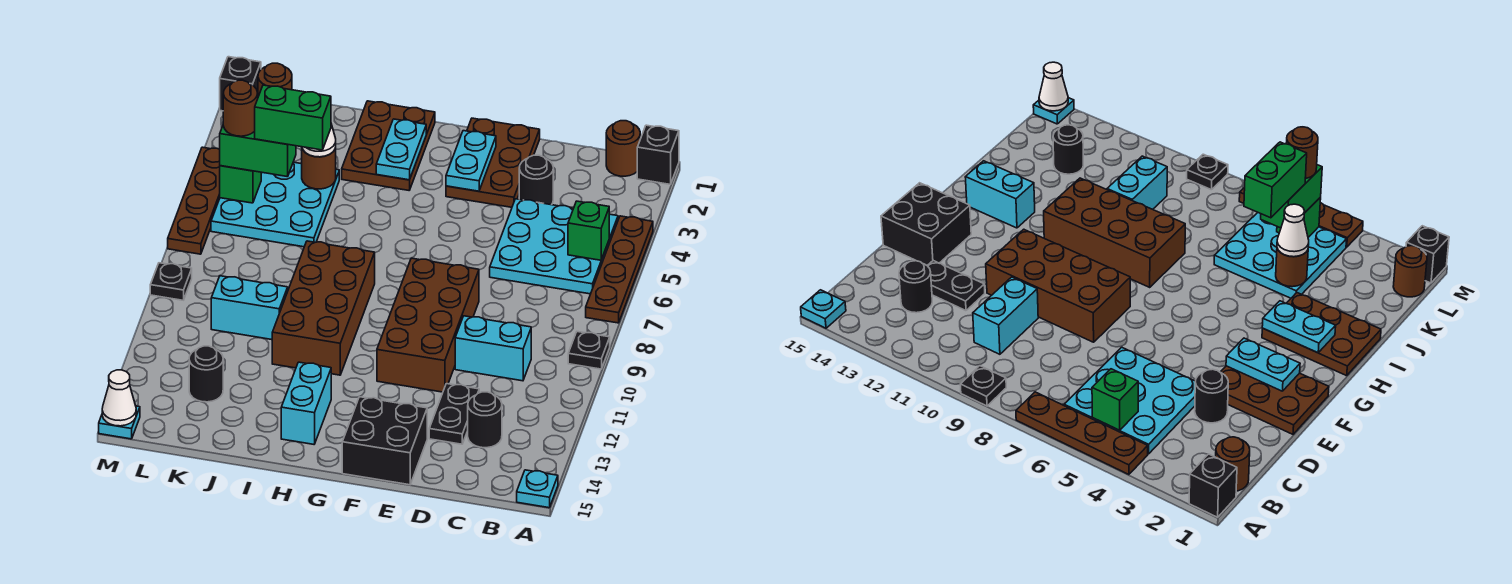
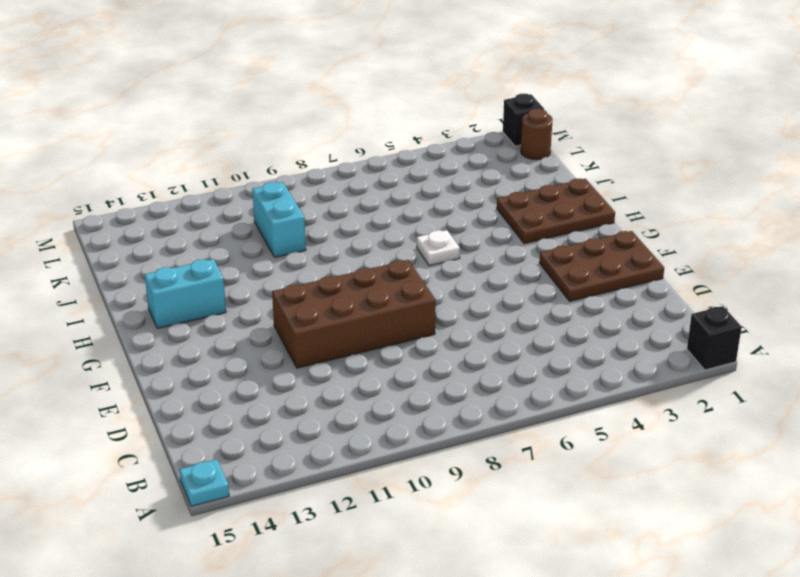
white 1x1 plate [417,230,460,266] -> none
none -> brown 1x4 plate [586,216,653,323]
none -> black 1x1 plate [568,332,610,369]
none -> brown 1x1 round brick [606,121,640,176]
none -> cyan 3x3 plate [490,199,618,294]

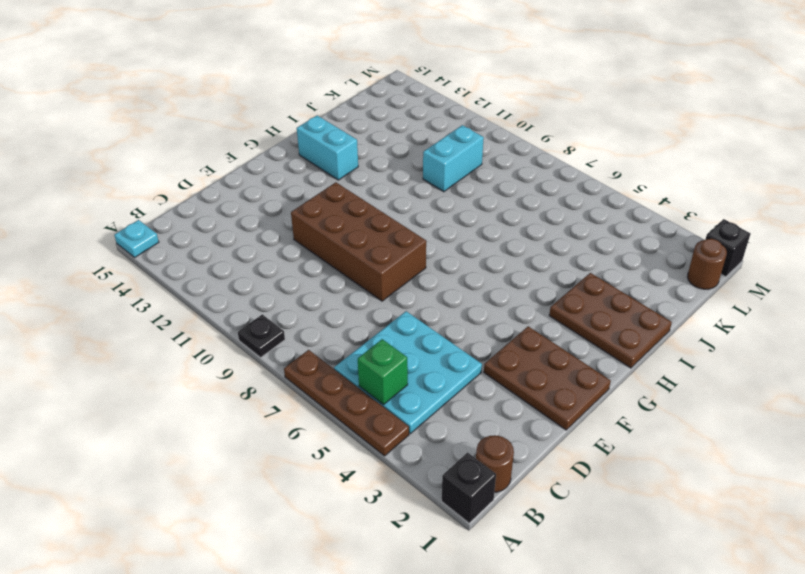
none -> cyan 1x2 brick [455,316,531,381]
none -> black 1x1 round brick [468,392,502,448]
none -> black 1x1 round brick [519,155,553,205]
none -> black 1x2 plate [429,384,479,444]

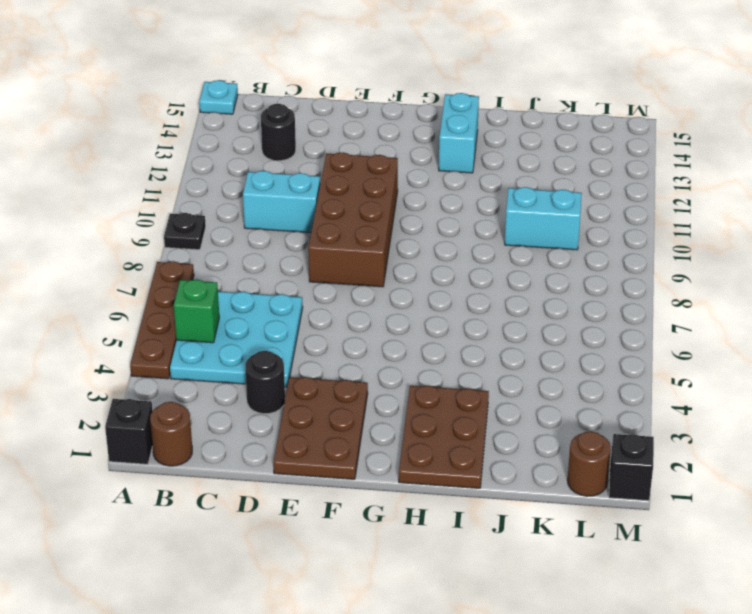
none -> black 1x2 plate [429,384,479,444]
none -> black 2x2 brick [342,397,427,485]
none -> brown 2x4 brick [272,241,375,375]
none -> cyan 3x3 plate [211,162,339,247]

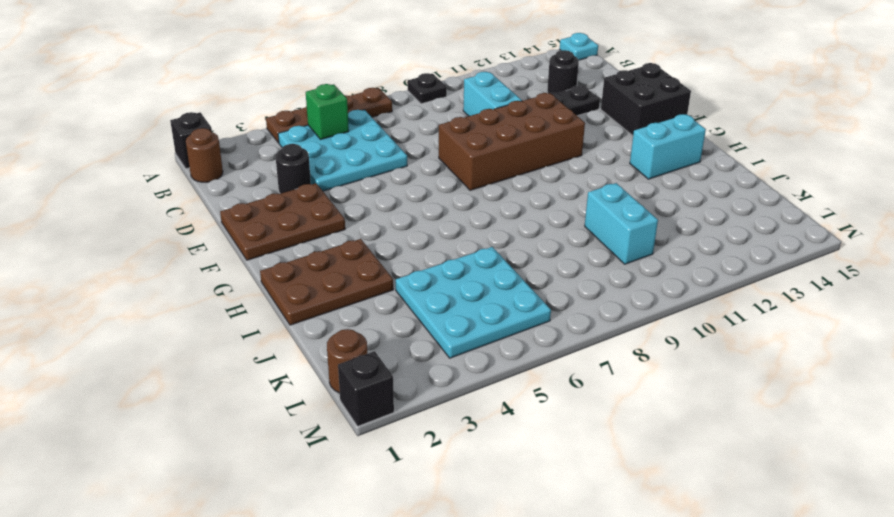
none -> brown 2x4 brick [272,241,375,375]
none -> black 1x1 round brick [189,346,223,402]
none -> brown 1x4 plate [168,147,220,254]
none -> black 1x1 plate [150,263,192,300]

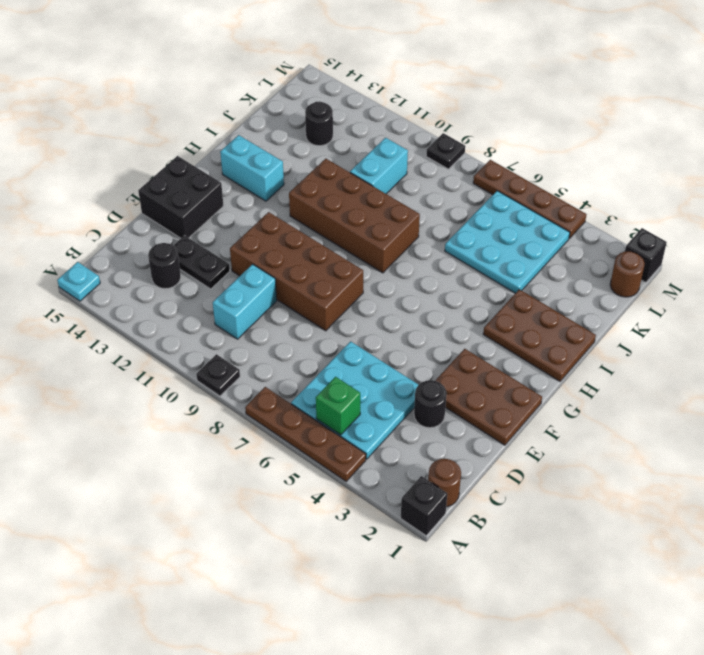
none -> cyan 1x1 plate [99,406,140,439]
none -> cyan 1x2 plate [446,131,496,191]
none -> cyan 1x2 plate [376,119,426,180]
none -> brown 1x1 round brick [301,148,336,189]

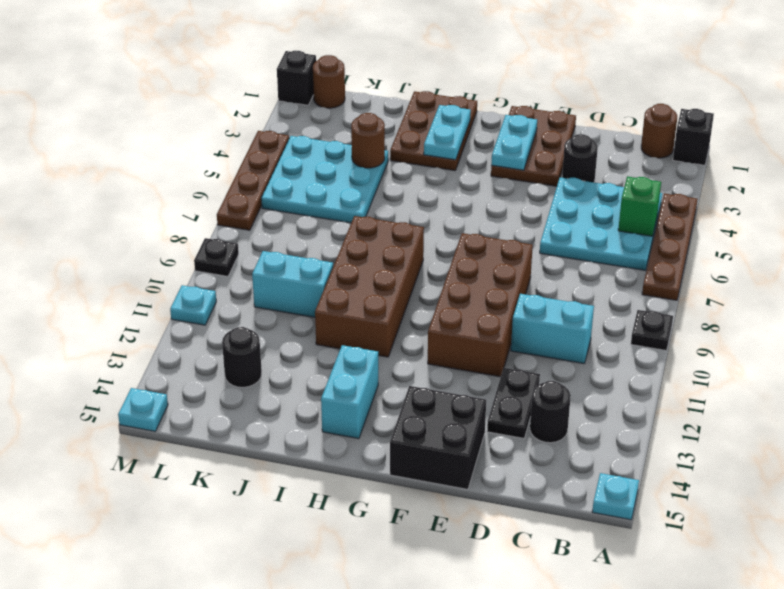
cyan 1x1 plate [170,285,216,325] -> none
none -> green 1x1 brick [220,166,261,203]
none -> white 1x1 cone [102,370,136,426]
none -> white 1x1 cone [302,124,336,157]
none -> green 1x2 brick [220,126,296,177]

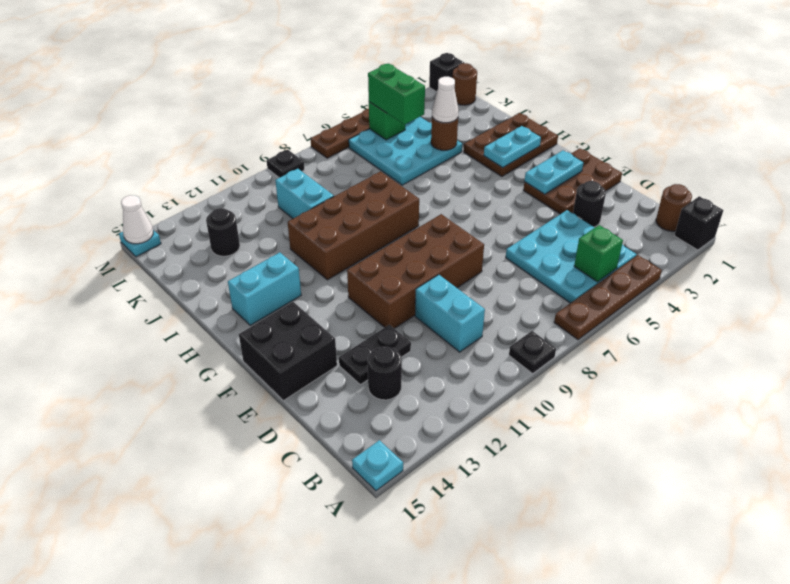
none -> green 1x2 brick [255,85,331,150]
none -> brown 1x1 round brick [223,80,258,136]

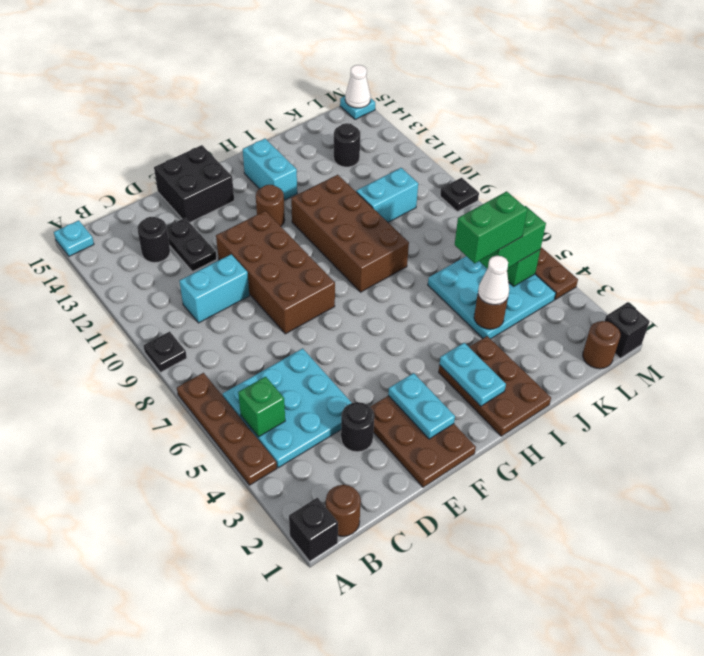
brown 1x1 round brick [256,185,285,226] -> brown 1x1 round brick moved to [223,80,258,136]

